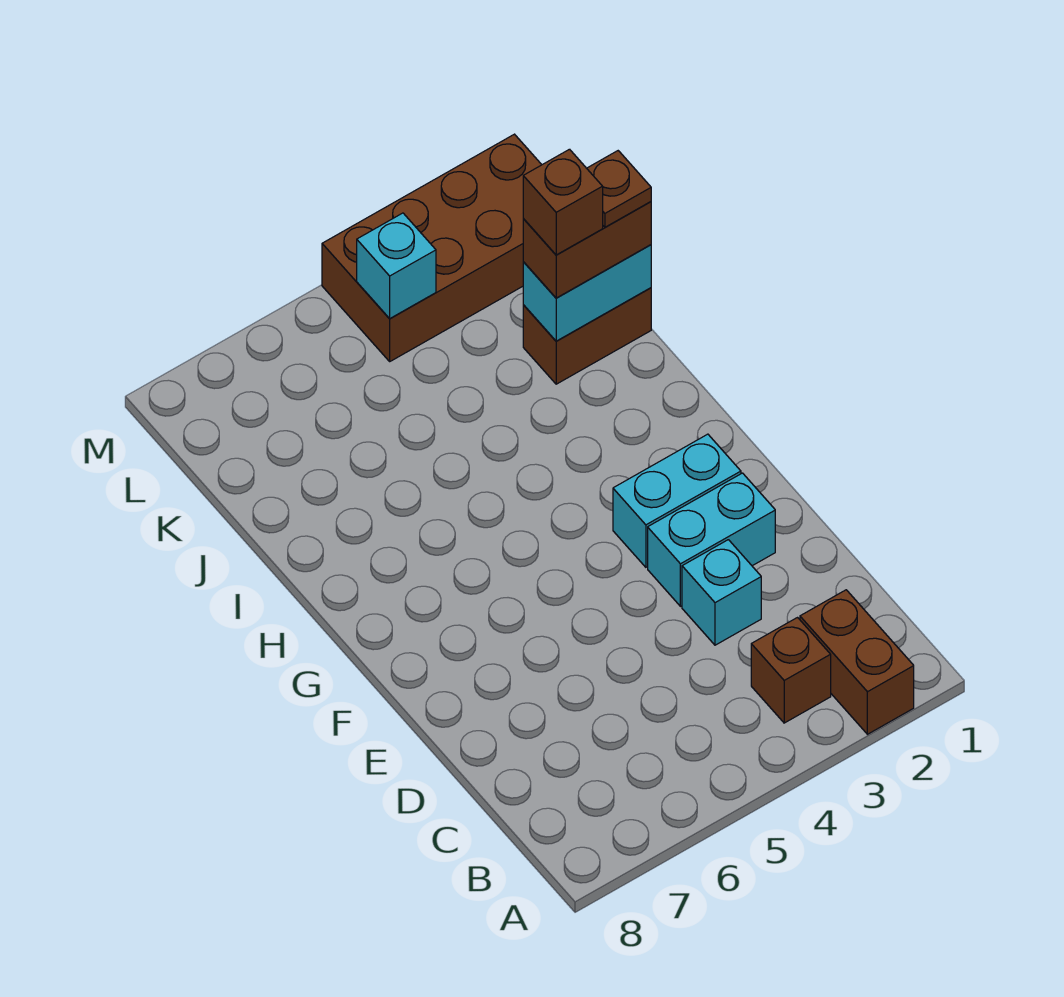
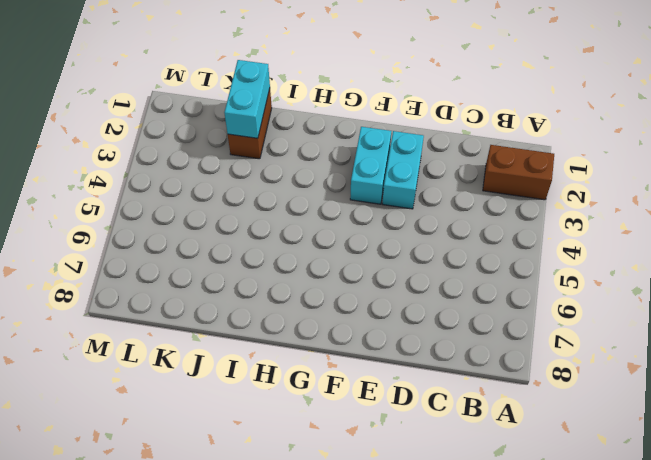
none -> brown 1x1 brick [751,618,831,723]
none -> cyan 1x1 brick [682,540,761,645]
none -> brown 2x4 brick [322,134,542,361]

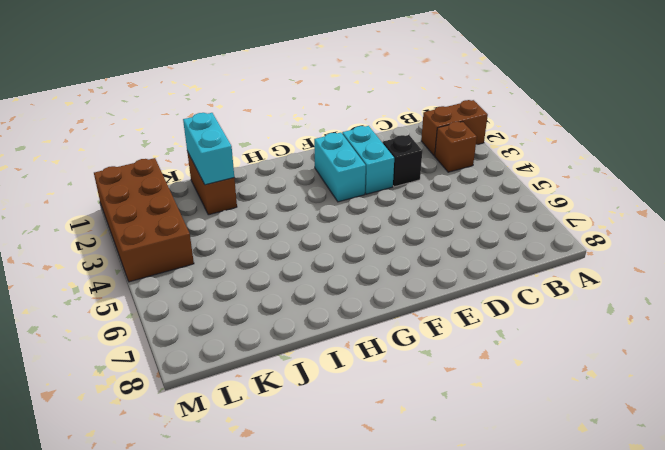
black 1x1 brick [383,135,422,187] -> cyan 1x1 brick [682,540,761,645]
none -> cyan 1x1 brick [357,213,436,319]
none -> brown 1x2 brick [523,202,651,298]
none -> brown 1x1 plate [587,151,651,227]

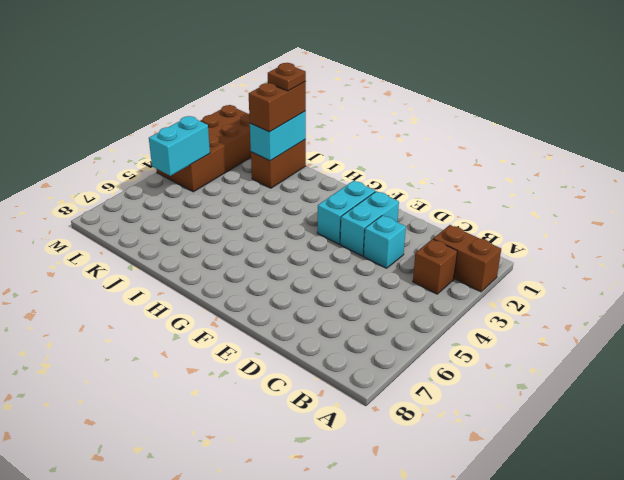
cyan 1x2 brick [149,116,210,176] -> cyan 1x1 brick [357,213,436,319]
none -> brown 1x1 brick [523,149,603,255]

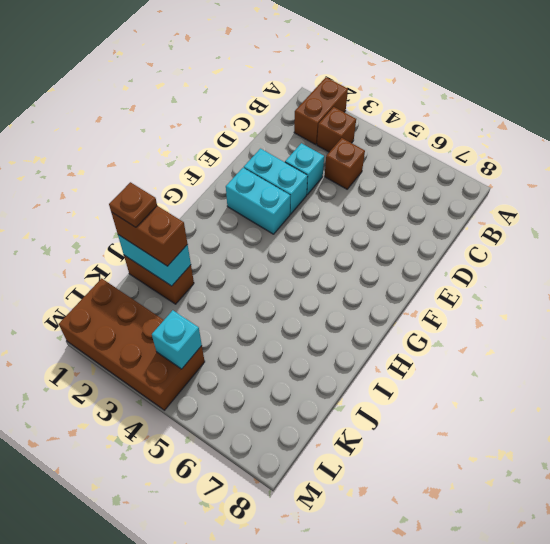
brown 1x1 brick [325,138,365,189] -> brown 1x1 brick moved to [523,149,603,255]

